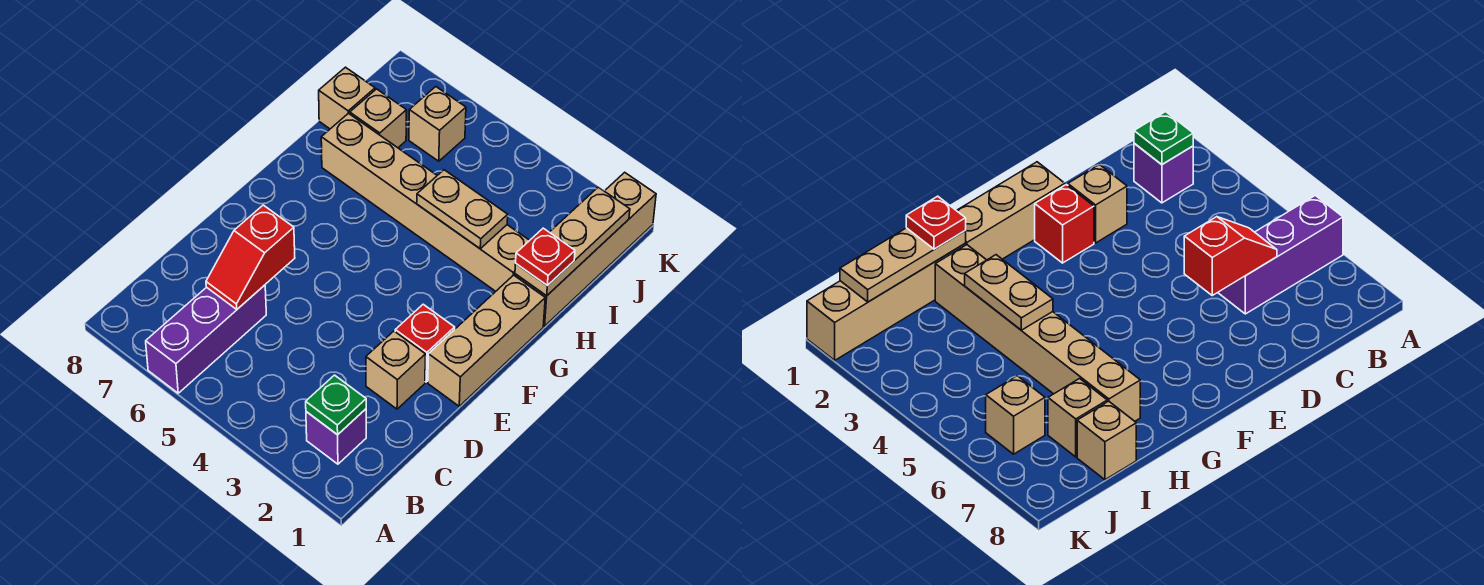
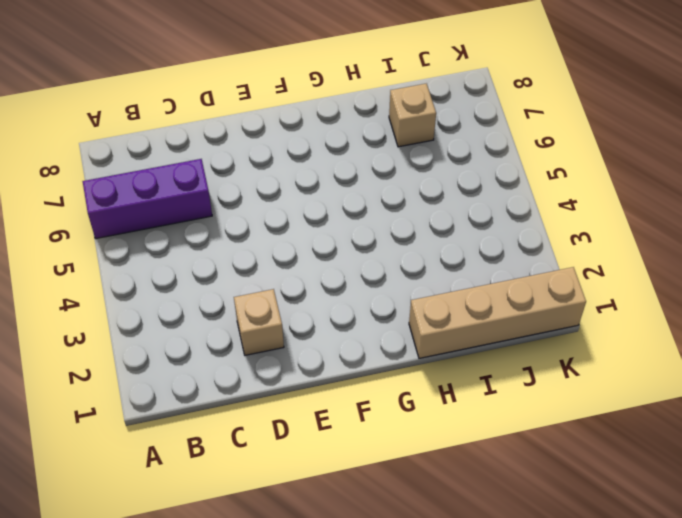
none -> purple 1x1 brick [306,409,366,464]
none -> tan 1x3 brick [428,275,545,406]
none -> red 1x1 brick [395,304,455,382]

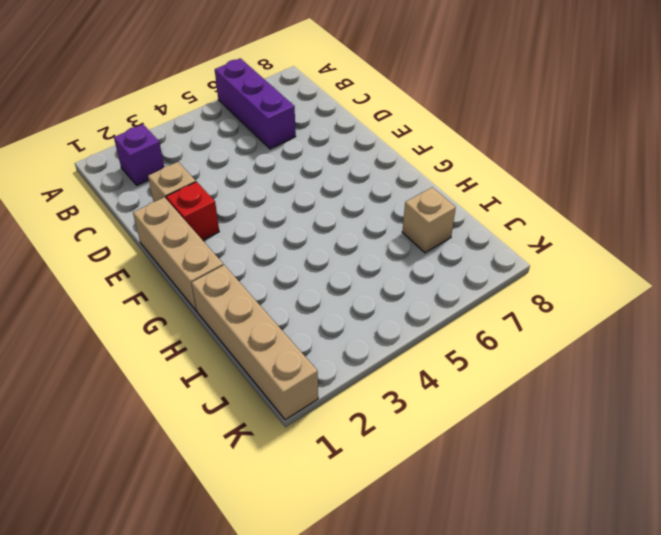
none -> tan 1x6 brick [321,113,530,291]
none -> tan 1x1 brick [319,67,375,129]
none -> tan 1x1 brick [409,87,466,161]

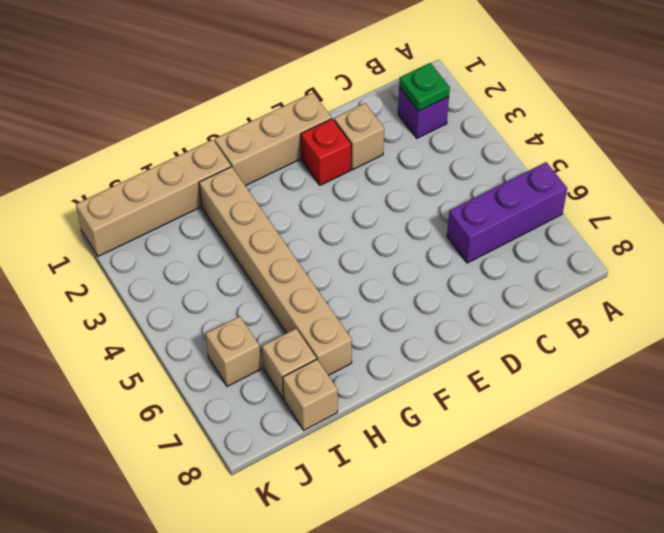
none -> red 1x2 slope [206,205,295,309]
none -> tan 1x3 plate [515,187,630,296]
none -> tan 1x2 plate [417,170,508,249]

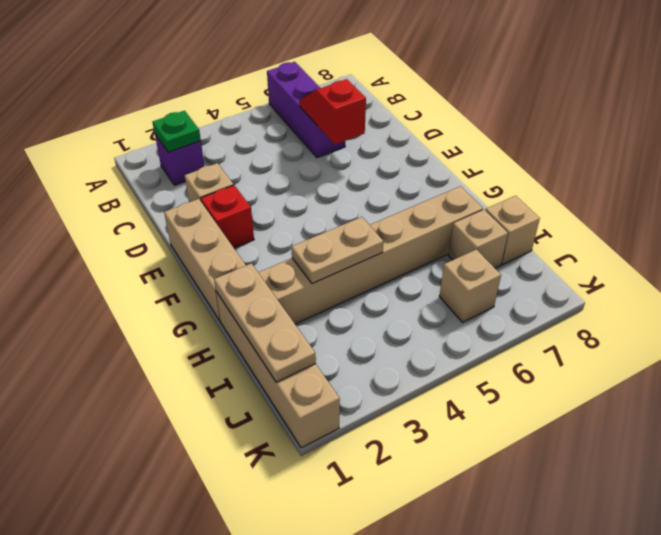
none -> red 1x1 plate [516,228,575,286]

